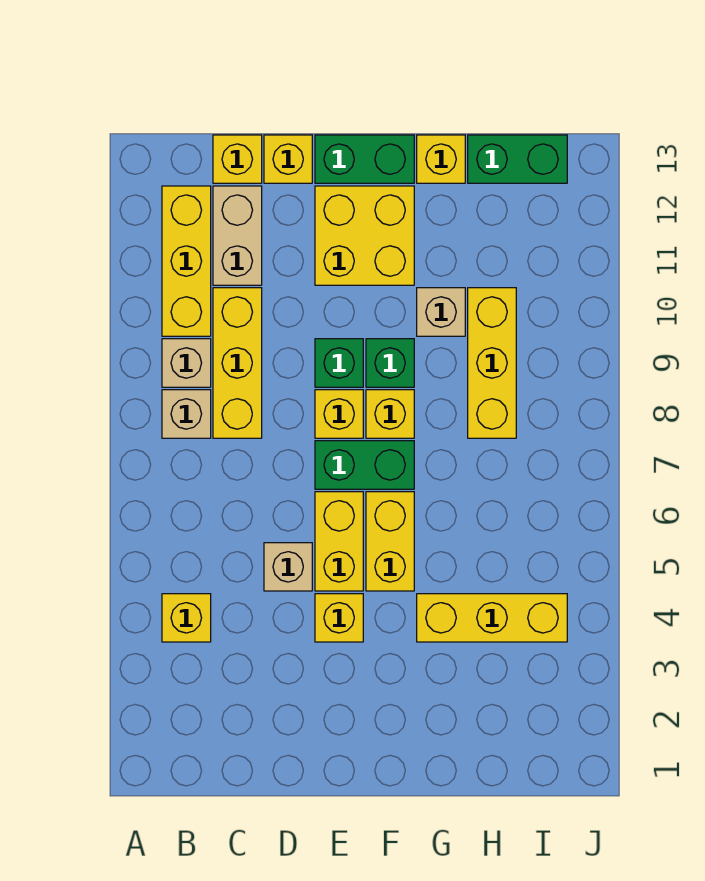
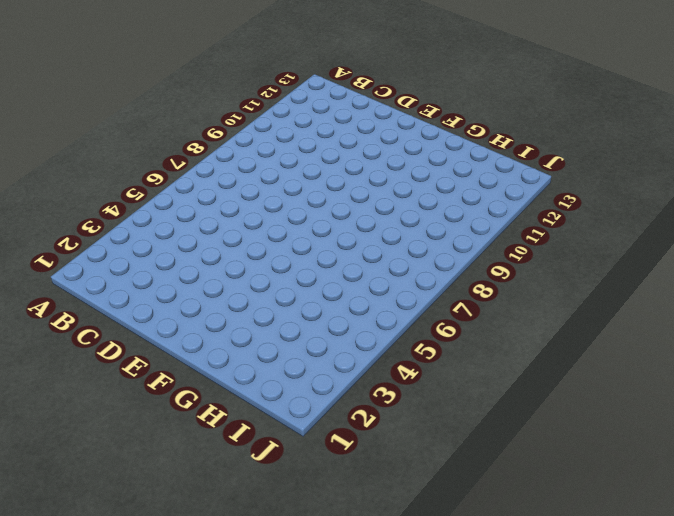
none -> yellow 1x1 brick [162,594,211,642]
none -> tan 1x1 brick [162,390,211,438]
none -> tan 1x1 brick [162,339,211,387]

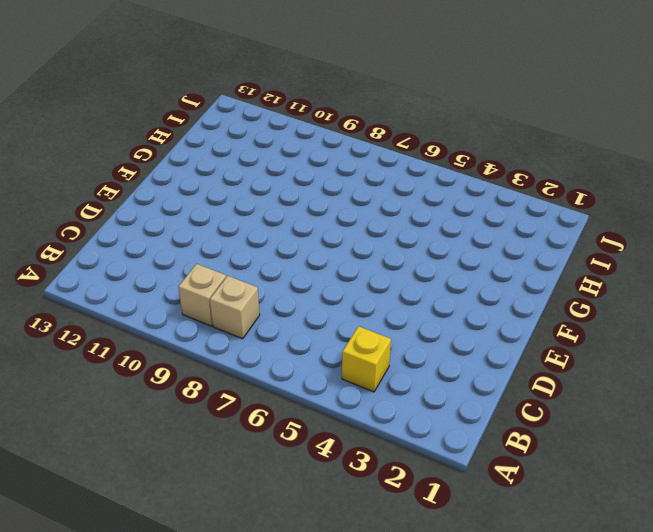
none -> yellow 1x3 brick [162,186,211,336]
none -> yellow 1x3 brick [213,288,262,438]
none -> tan 1x2 brick [213,186,262,285]

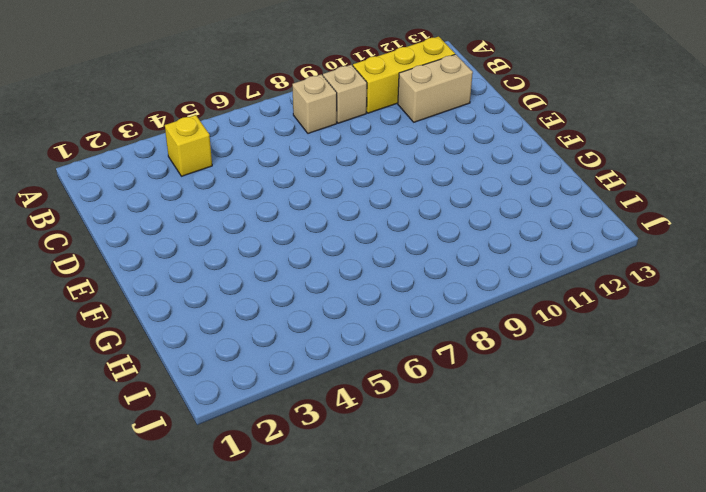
none -> yellow 1x3 brick [213,288,262,438]
none -> yellow 1x1 brick [213,135,262,183]
none -> tan 1x1 brick [264,543,312,591]

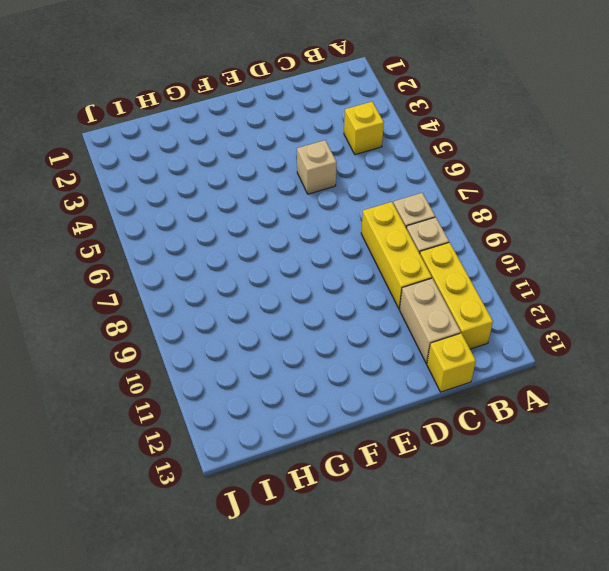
none -> yellow 1x1 brick [264,135,312,183]
none -> yellow 1x1 brick [315,594,363,642]
none -> yellow 1x2 brick [315,492,363,591]

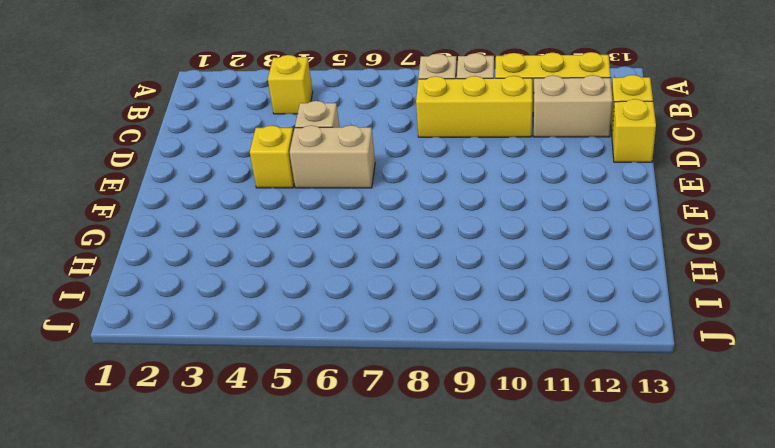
tan 1x2 brick [290,125,375,188] -> yellow 1x2 brick [315,492,363,591]
none -> green 1x2 brick [315,441,414,489]
none -> yellow 1x1 brick [315,390,363,438]
none -> green 1x1 brick [315,339,363,387]

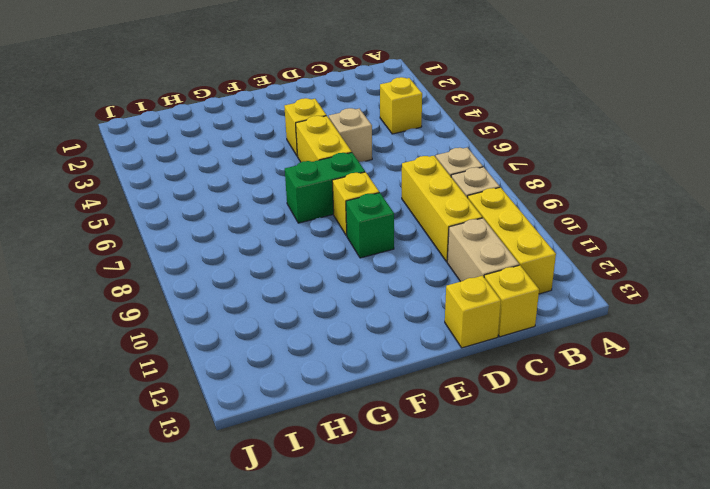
none -> yellow 2x2 brick [315,186,414,285]
none -> green 1x2 brick [315,135,414,183]
none -> yellow 1x2 brick [366,492,414,591]

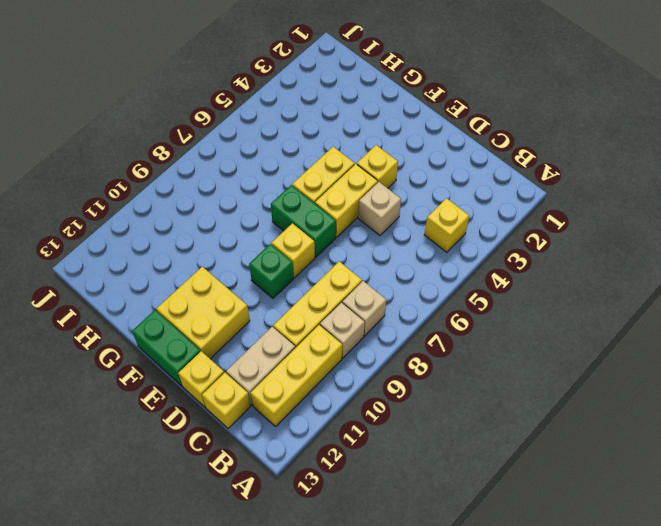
none -> yellow 1x1 brick [366,390,414,438]
none -> green 1x1 brick [366,339,414,387]
none -> yellow 1x3 brick [417,594,567,642]

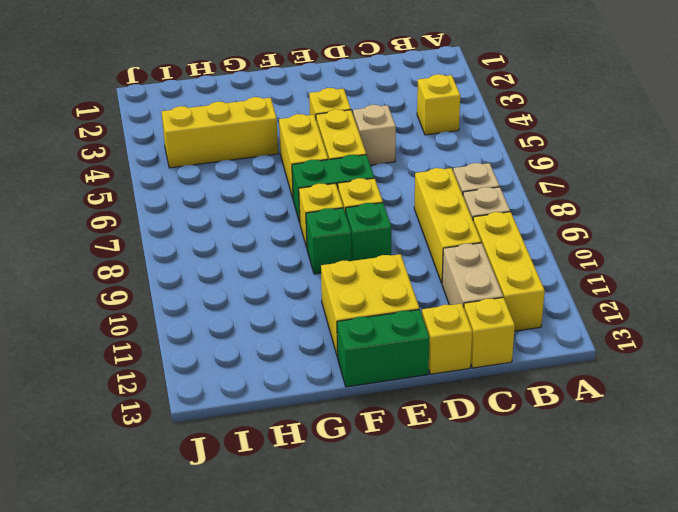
none -> tan 1x1 brick [417,288,465,336]
none -> yellow 1x1 brick [417,135,465,183]
none -> yellow 1x3 brick [468,288,516,438]

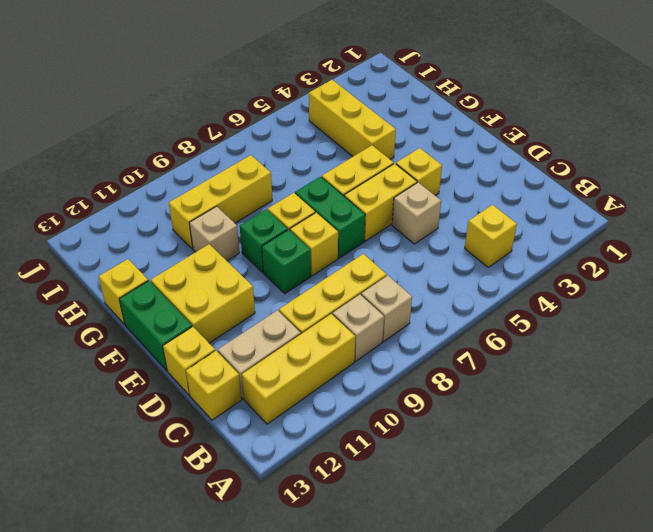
none -> green 1x2 brick [468,135,567,183]

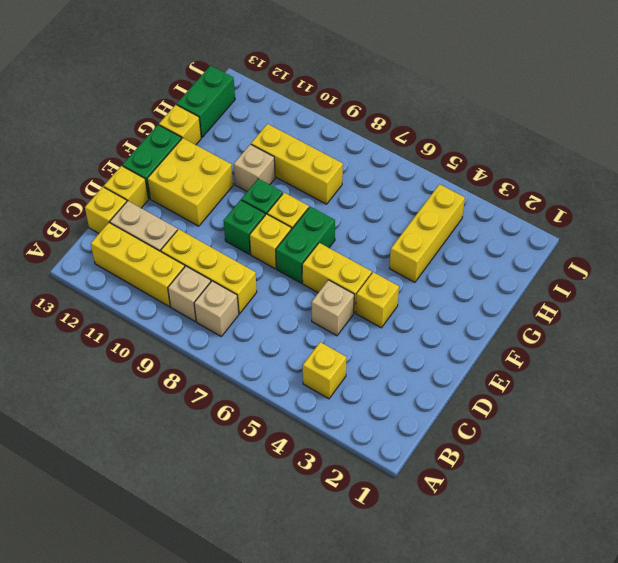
none -> yellow 1x2 brick [366,492,414,591]

